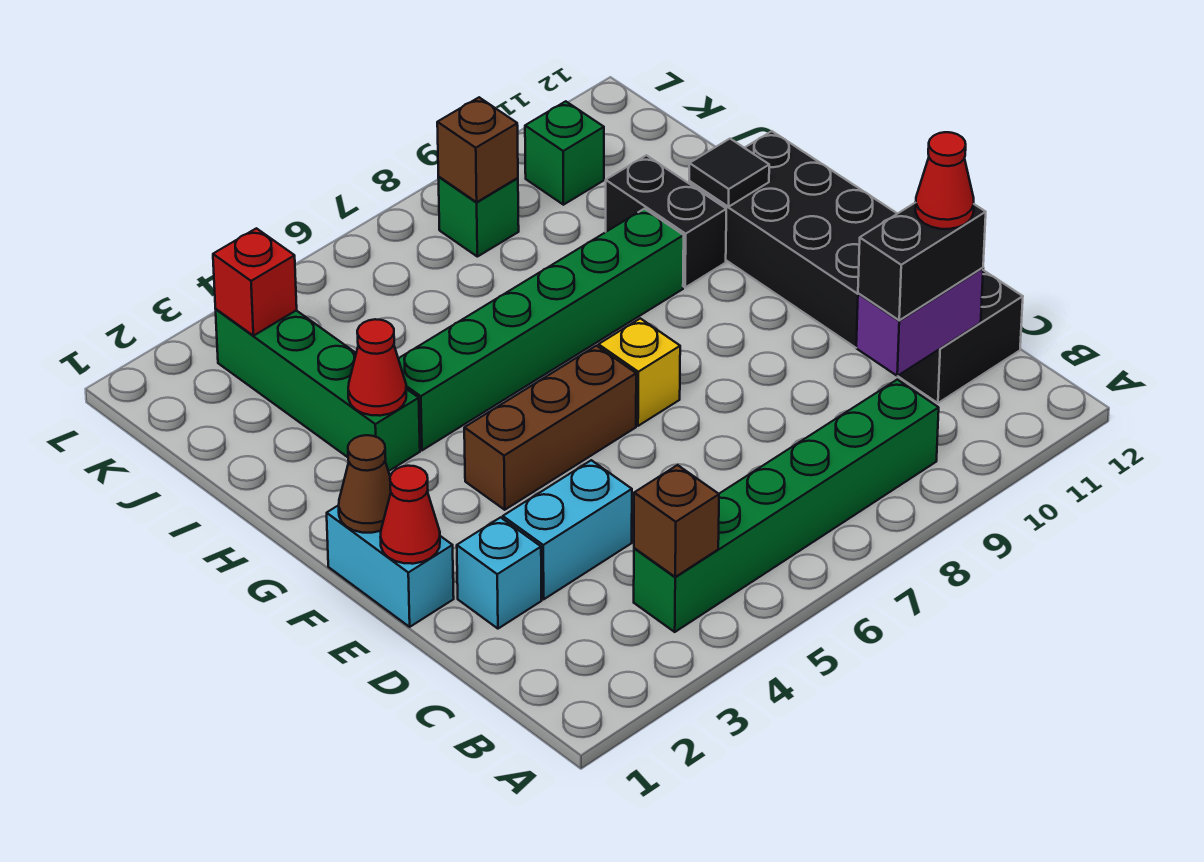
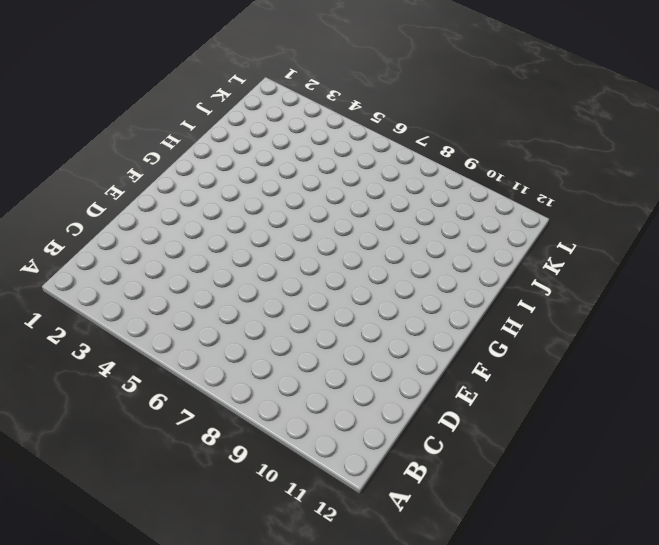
none -> green 1x6 brick [634,380,939,632]
none -> black 2x6 brick [689,131,1023,403]
none -> cyan 1x1 brick [457,518,542,629]

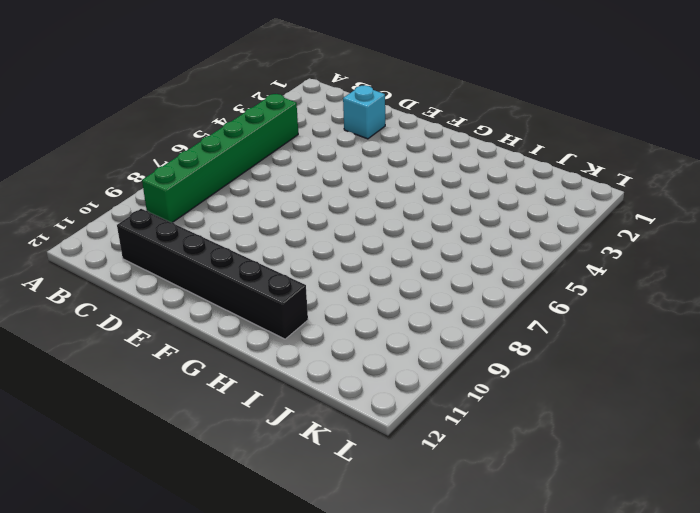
black 1x6 brick [117,209,308,339] -> black 2x6 brick [689,131,1023,403]
none -> cyan 1x2 brick [503,460,632,599]
none -> cyan 1x2 brick [327,505,454,627]
none -> brown 1x3 brick [464,346,636,510]

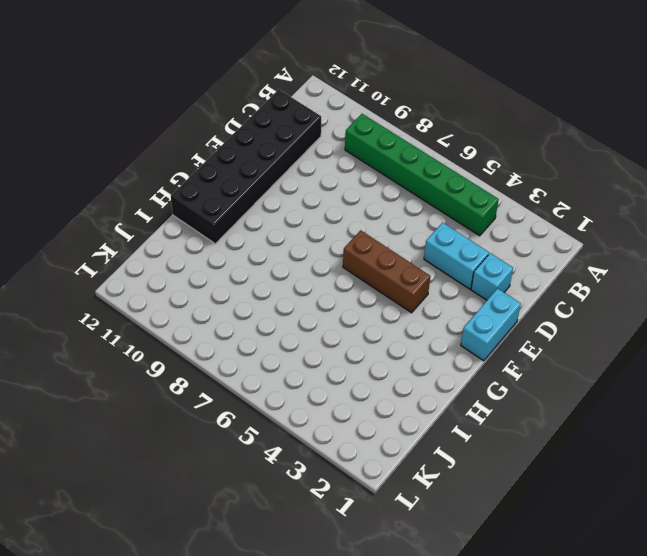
none -> yellow 1x1 brick [598,318,680,426]
none -> green 1x4 brick [216,309,420,471]
none -> green 1x6 brick [398,209,684,450]

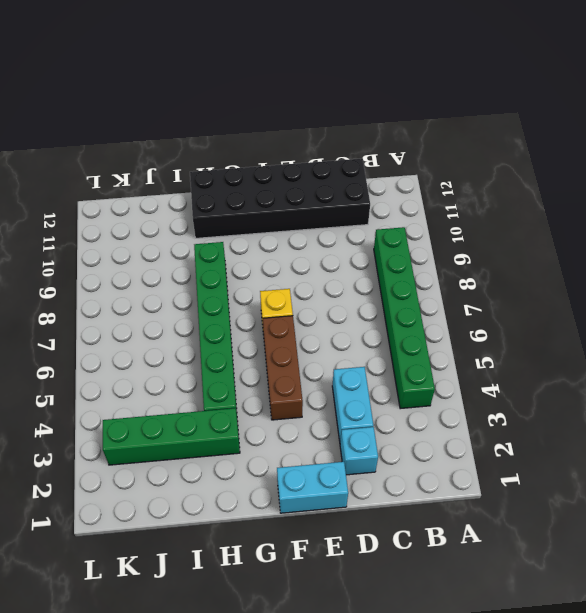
none -> black 1x2 brick [606,155,726,287]
none -> green 1x1 brick [438,177,519,257]
none -> green 1x1 brick [525,101,604,205]

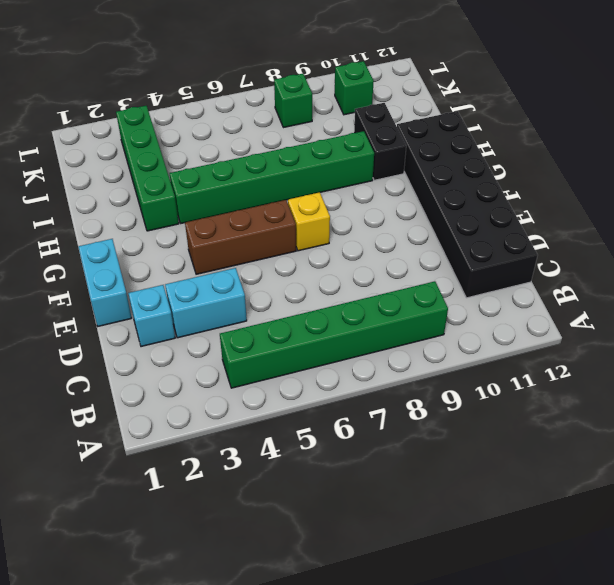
none -> brown 1x1 brick [634,465,719,577]
none -> purple 1x2 brick [856,268,983,376]
none -> red 1x1 cone [381,466,440,564]

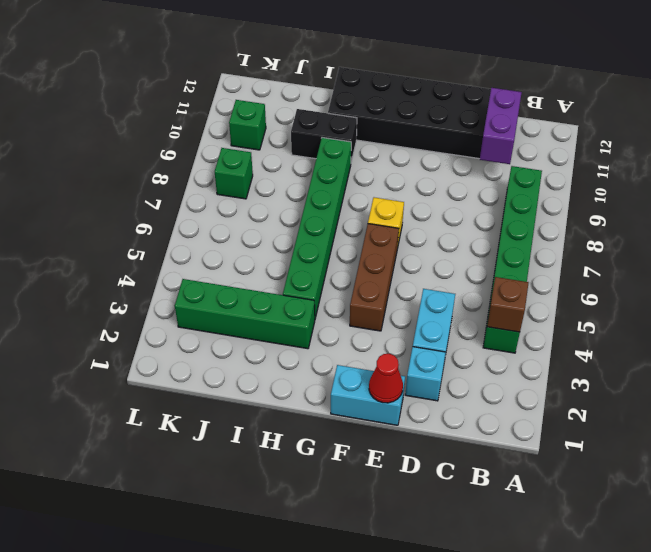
none -> brown 1x1 cone [339,435,391,533]
none -> red 1x1 cone [348,319,406,416]
none -> black 1x1 tile [689,139,769,207]

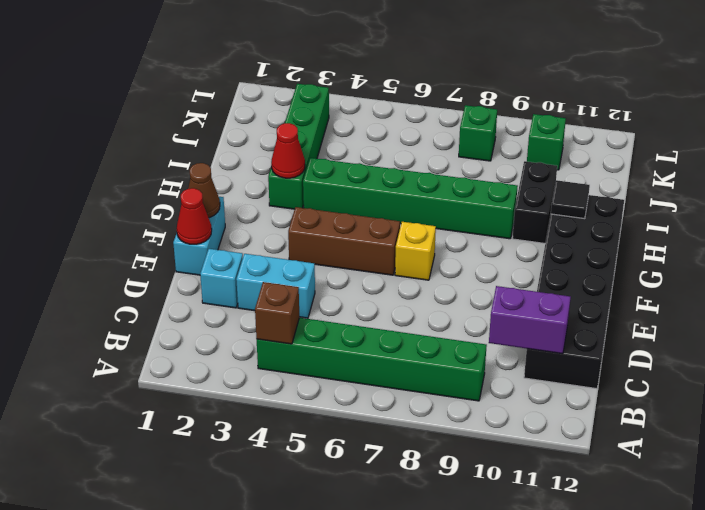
none -> red 1x1 brick [213,228,297,336]
none -> brown 1x1 brick [437,97,518,202]
none -> black 1x2 brick [858,203,986,320]

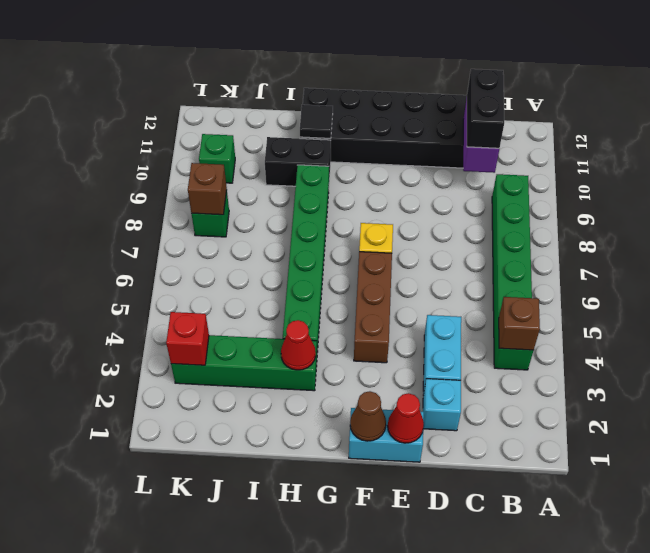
none -> red 1x1 cone [916,132,974,229]

